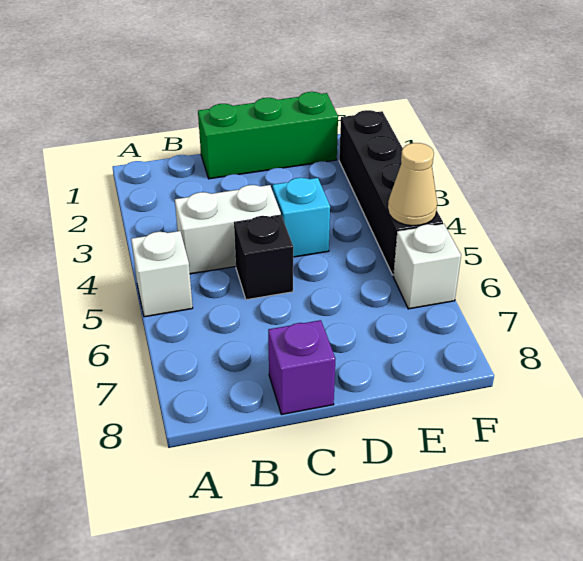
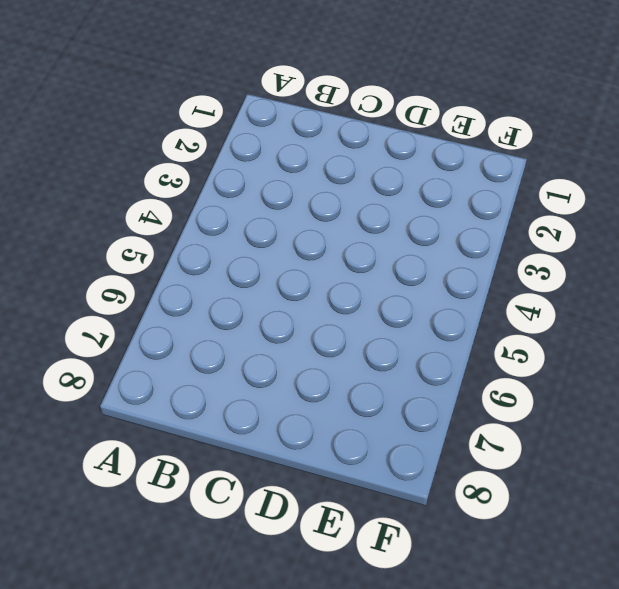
none -> white 1x1 brick [131,231,193,317]
none -> white 1x2 brick [175,185,281,274]

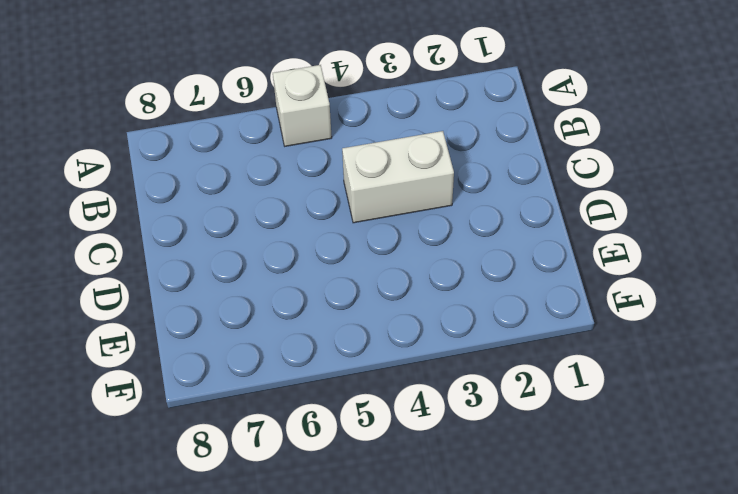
white 1x2 brick [342,131,454,223] -> white 1x2 brick turned to [175,185,281,274]
none -> green 1x3 brick [198,92,338,179]
none -> black 1x1 brick [234,215,293,300]

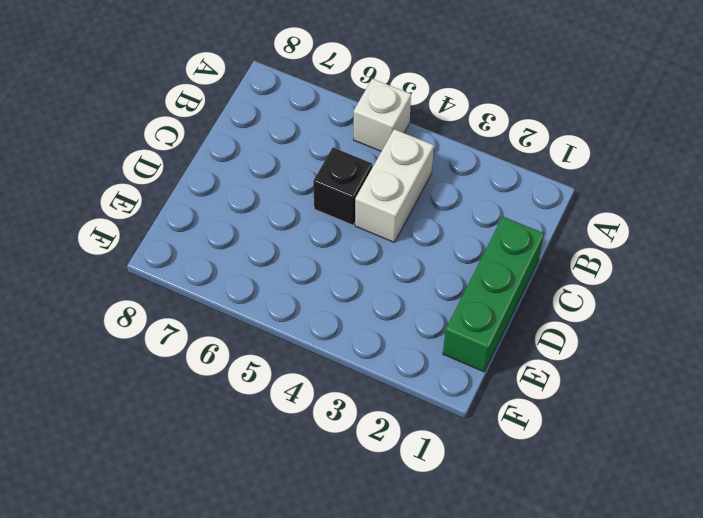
none -> purple 1x1 brick [268,320,335,415]
none -> cyan 1x1 brick [272,178,330,257]

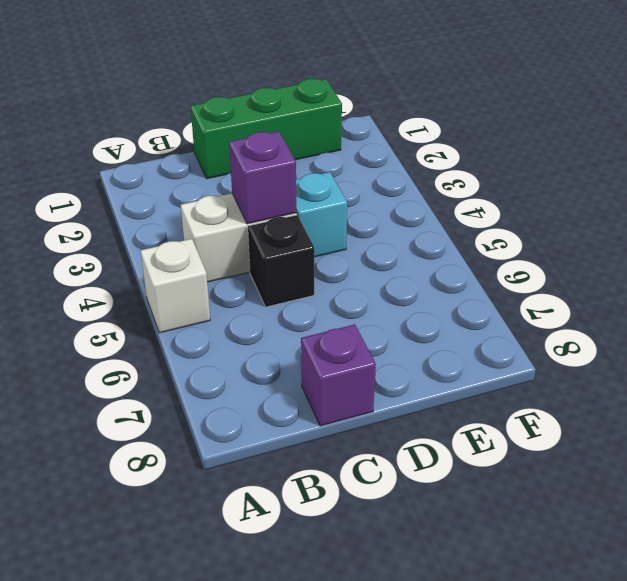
purple 1x1 brick [229,131,296,224] -> none
none -> black 1x4 brick [339,110,443,275]
none -> white 1x1 brick [393,224,461,309]

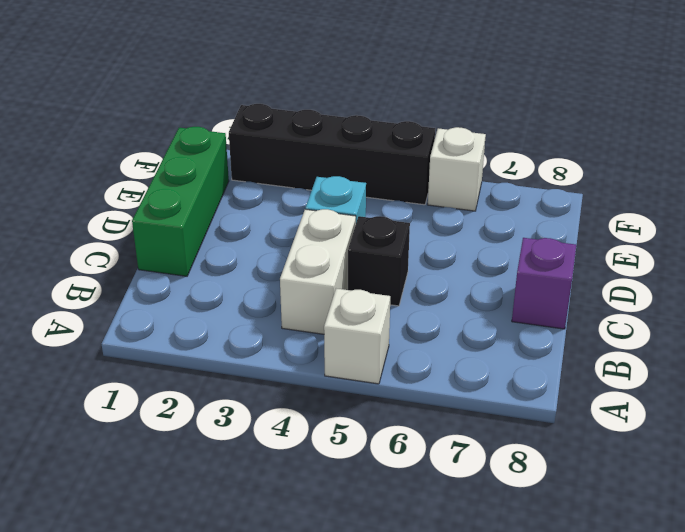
none -> tan 1x1 cone [388,143,437,226]

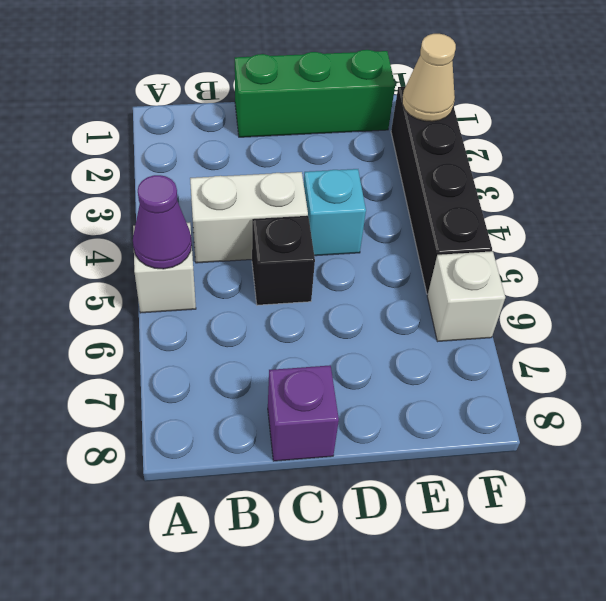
purple 1x1 cone [133,175,192,269] -> none
tan 1x1 cone [402,34,456,122] -> tan 1x1 cone moved to [388,143,437,226]

